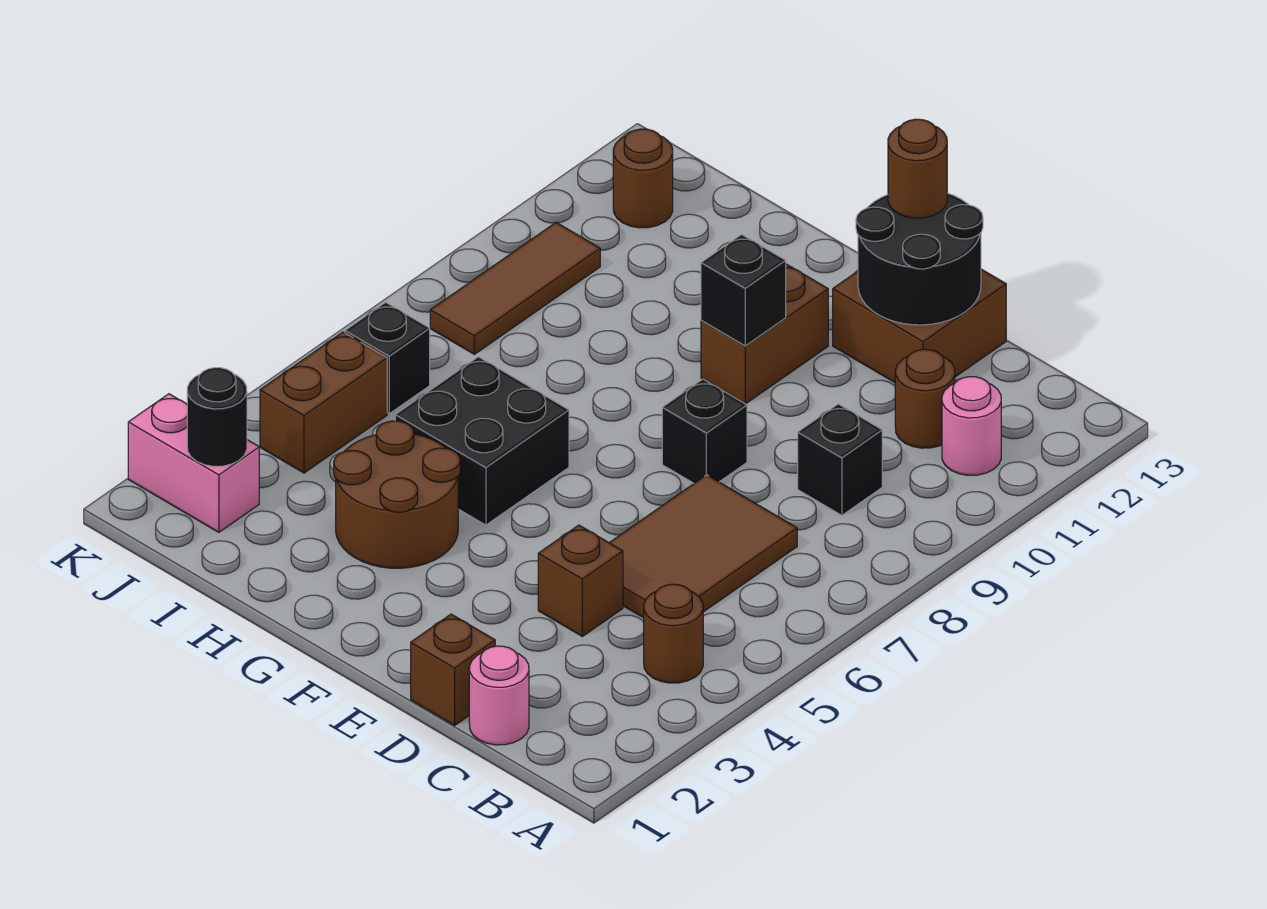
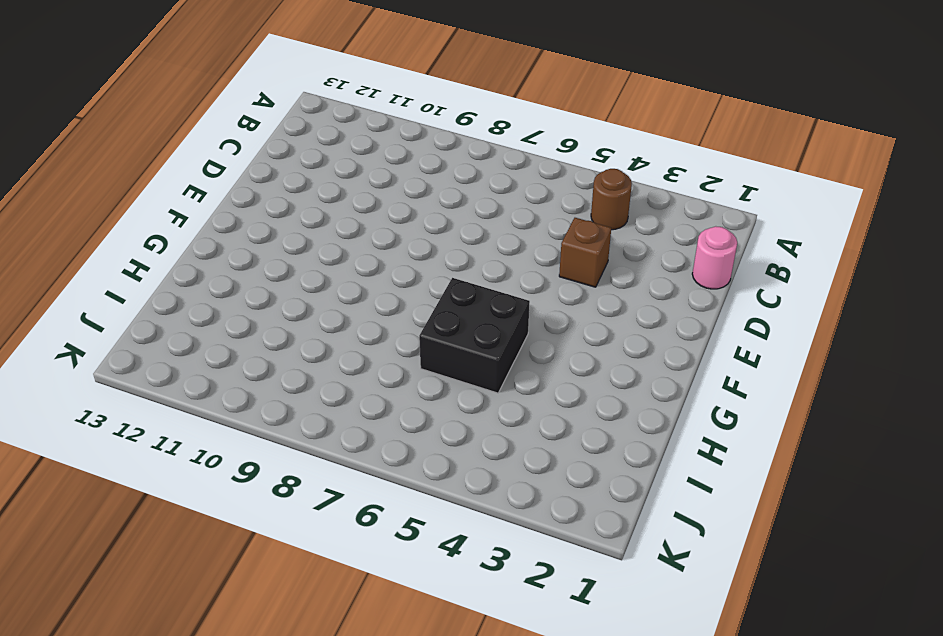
none -> pink 1x1 round brick [942,377,1001,475]
none -> brown 2x3 tile [609,475,797,618]
none -> black 1x1 brick [798,404,882,515]

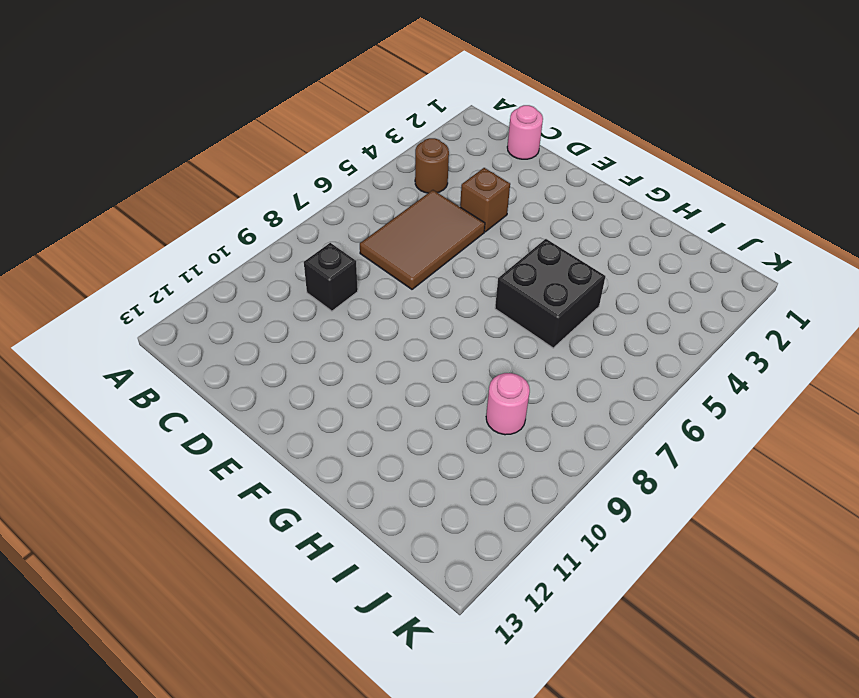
pink 1x1 round brick [486,373,530,435] -> pink 1x1 round brick moved to [942,377,1001,475]
none -> brown 1x1 round brick [895,349,955,448]
none -> brown 1x1 brick [411,614,495,725]
none -> brown 2x2 brick [833,269,1006,382]

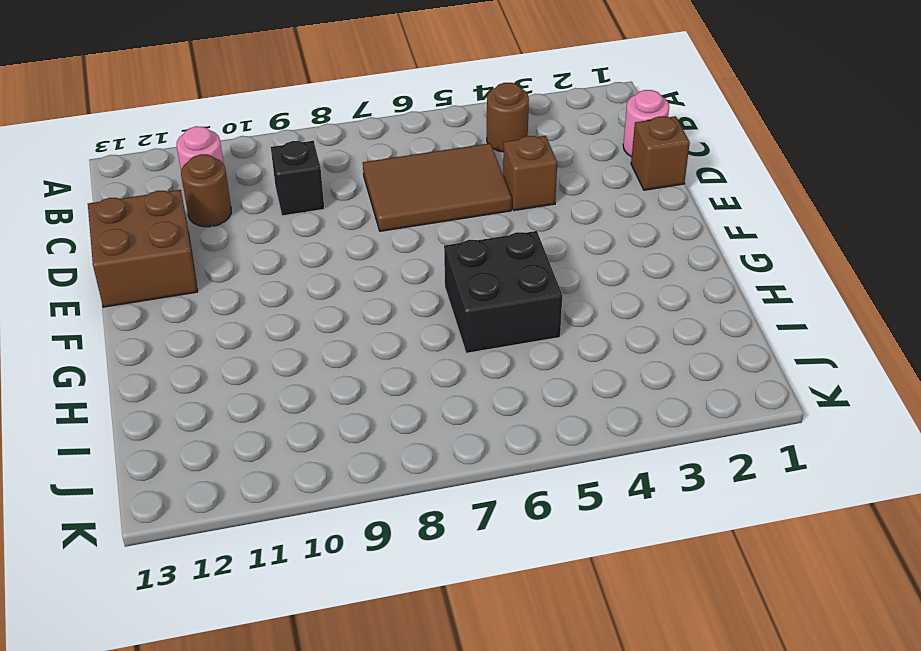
none -> black 1x1 brick [662,379,747,483]
none -> brown 1x2 brick [701,264,828,404]
none -> brown 2x2 round brick [334,421,460,568]

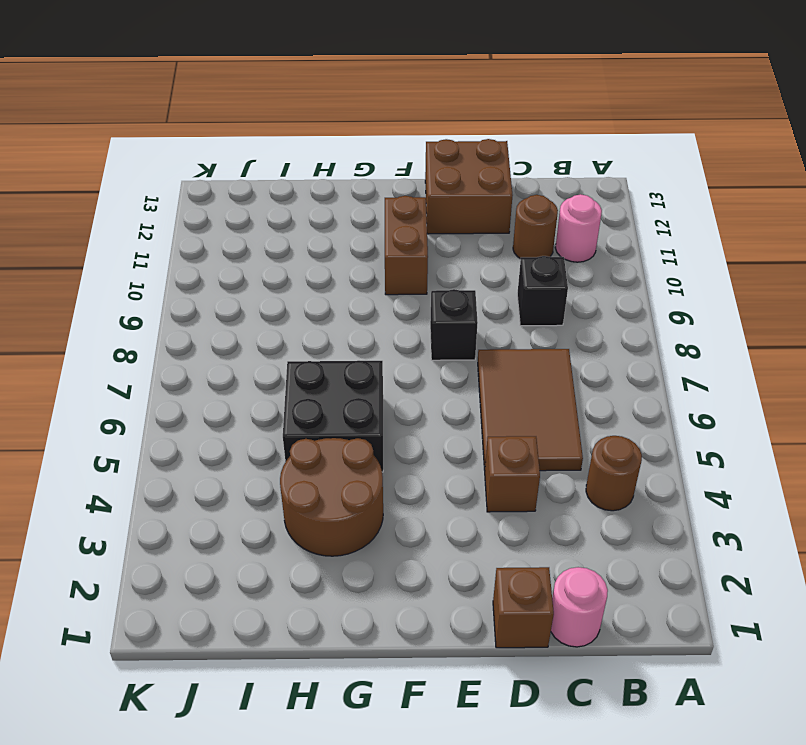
none -> pink 1x2 brick [128,394,259,532]
none -> brown 1x2 brick [260,332,387,473]
none -> black 1x1 brick [345,302,430,414]

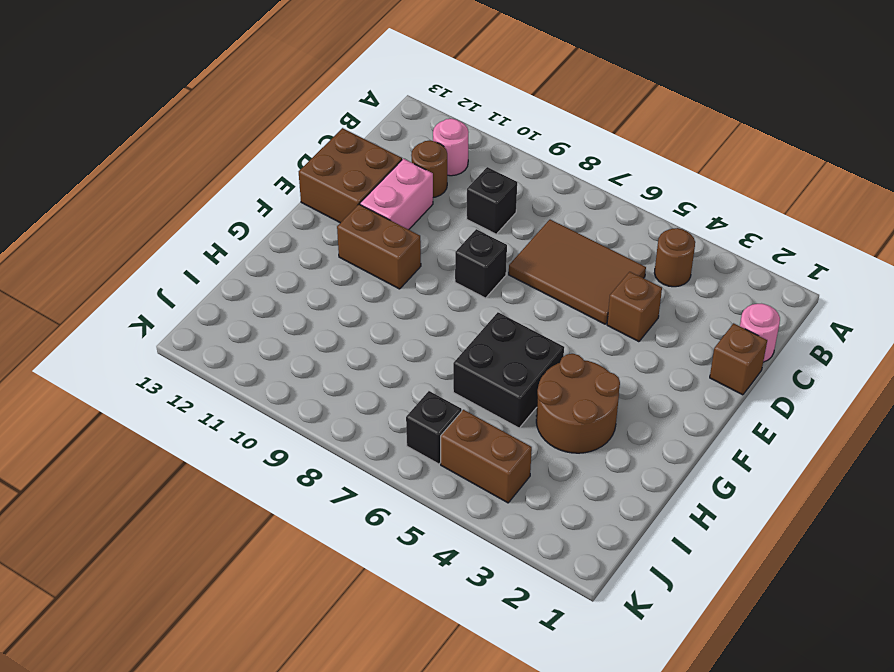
pink 1x2 brick [360,159,433,230] -> pink 1x2 brick moved to [128,394,259,532]
none -> brown 1x3 tile [430,223,600,354]
none -> brown 1x1 round brick [613,129,673,228]
none -> black 2x2 round brick [856,193,983,325]

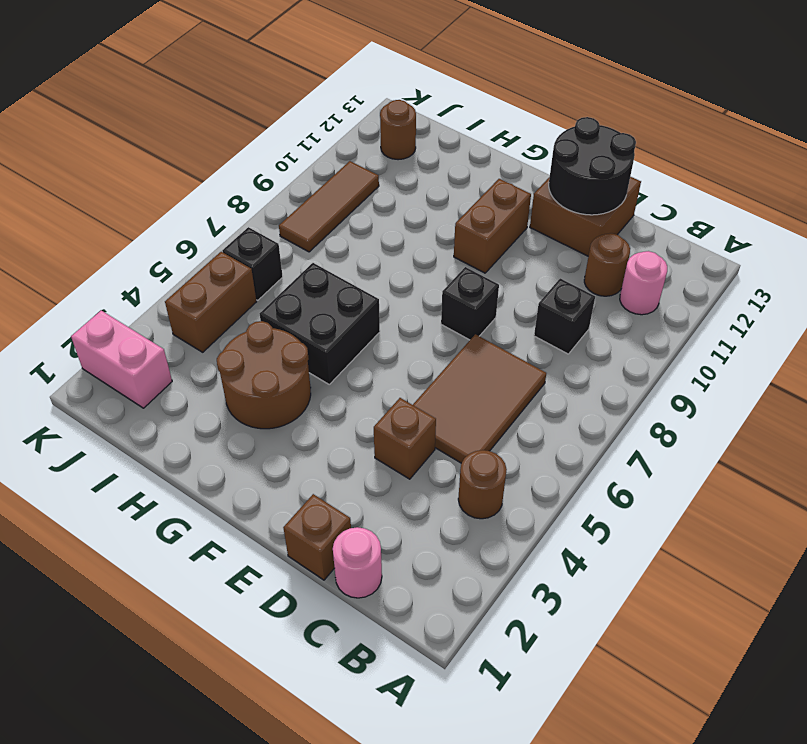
none -> black 1x1 brick [701,235,786,346]
none -> black 1x1 round brick [187,368,247,466]
none -> brown 1x1 round brick [888,119,947,218]

